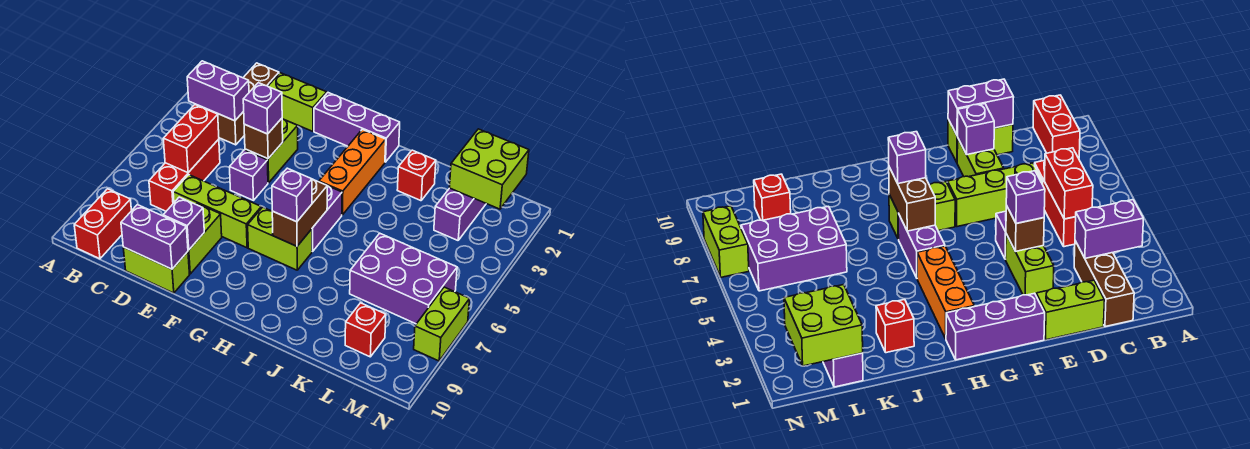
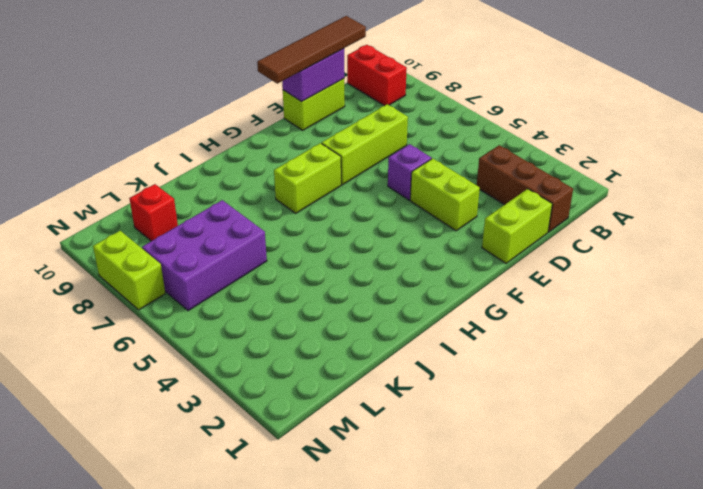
brown 1x4 tile [257,16,366,83] -> none
none -> red 1x3 brick [149,139,220,211]
none -> lime 1x2 brick [188,204,222,274]
none -> purple 1x3 brick [314,93,400,162]

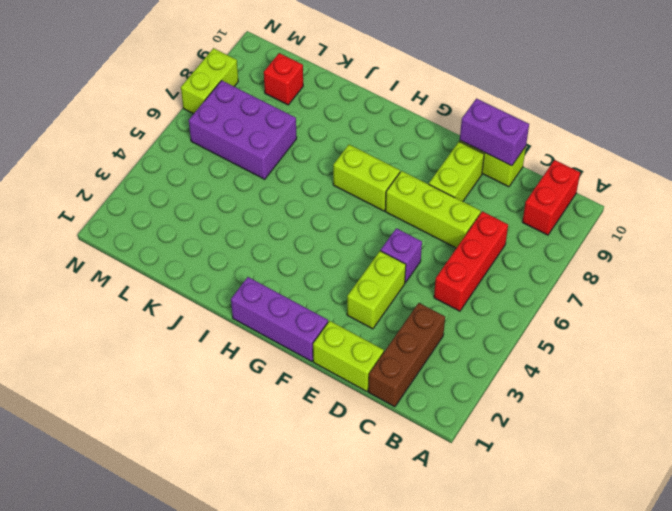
none -> orange 1x3 brick [319,129,386,215]
none -> purple 1x2 brick [312,186,342,252]
none -> red 1x1 brick [397,150,436,201]

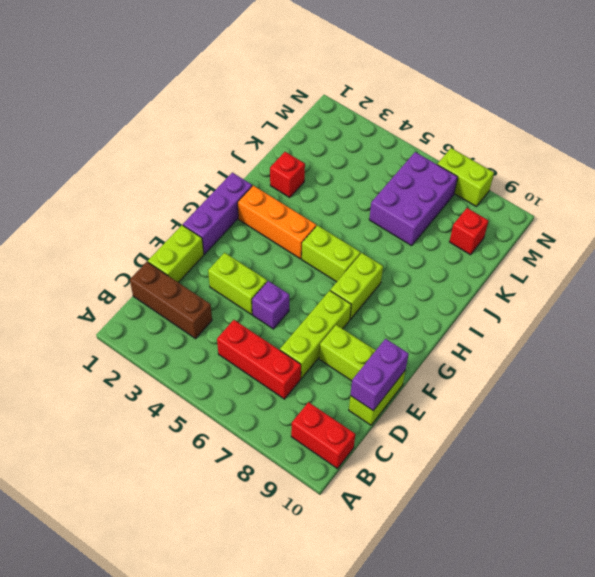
lime 1x2 brick [302,225,361,282] -> purple 1x2 brick [312,186,342,252]
none -> purple 1x3 brick [434,188,486,240]
none -> purple 1x2 brick [187,61,249,121]
none -> red 1x2 brick [163,105,219,173]

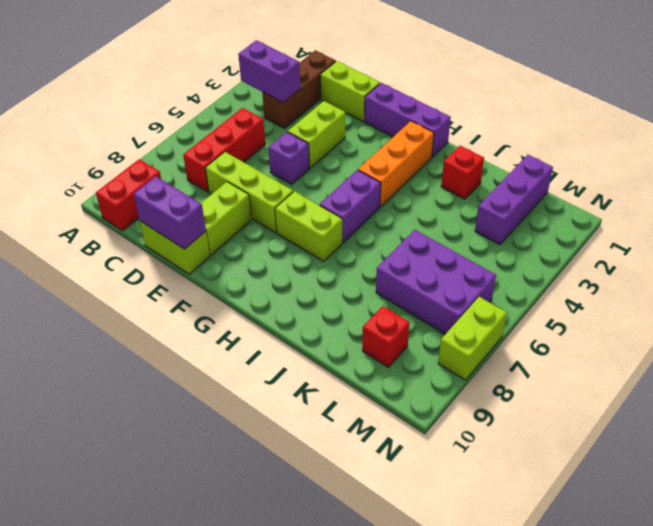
none -> red 1x2 brick [163,105,219,173]
none -> brown 1x1 brick [244,118,283,159]
none -> purple 1x1 brick [163,197,204,250]

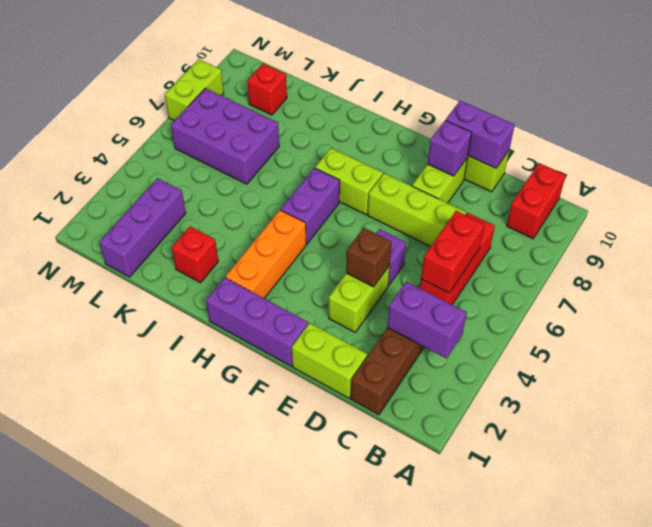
none -> brown 1x2 brick [272,179,327,246]
none -> lime 2x2 brick [449,129,529,209]
none -> purple 1x1 brick [243,83,282,134]

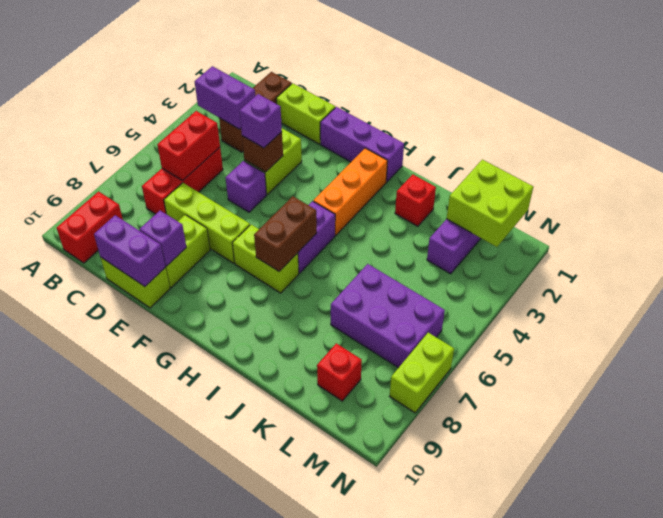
none -> purple 1x1 brick [272,168,312,222]

